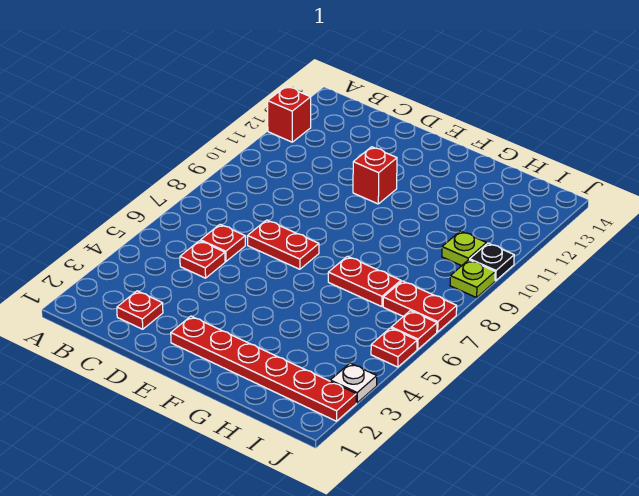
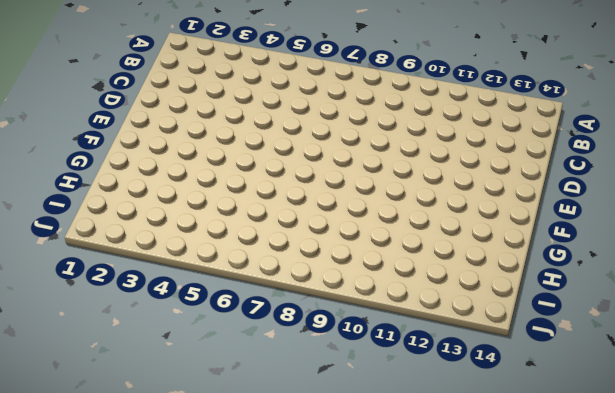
none -> red 1x1 brick [268,86,311,142]
none -> red 1x1 plate [117,291,163,329]
none -> red 1x1 plate [180,241,225,278]

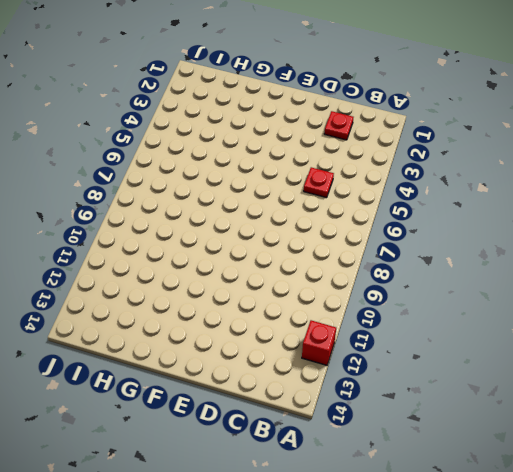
none -> red 1x1 plate [201,224,245,261]
none -> red 1x2 plate [247,220,319,269]
none -> red 1x6 plate [171,316,356,421]

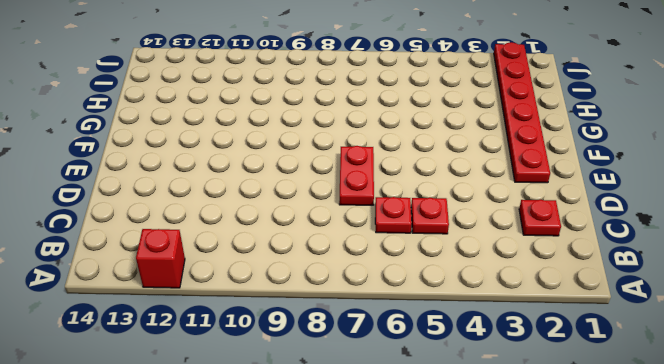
none -> red 1x1 brick [353,147,397,204]
none -> red 1x2 plate [328,256,401,307]
none -> red 1x2 plate [383,281,457,332]

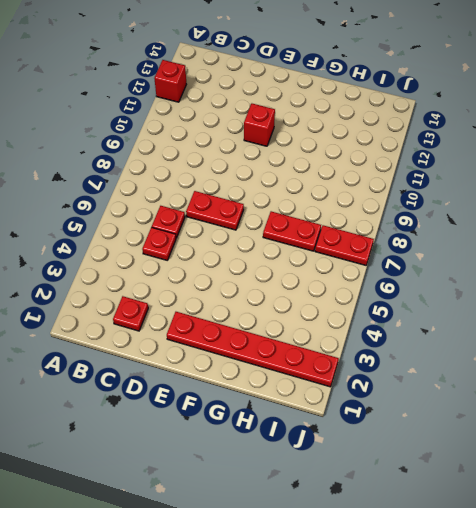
none -> lime 1x1 plate [442,231,486,266]
none -> white 1x1 plate [330,363,377,403]
none -> red 1x1 plate [371,328,417,367]

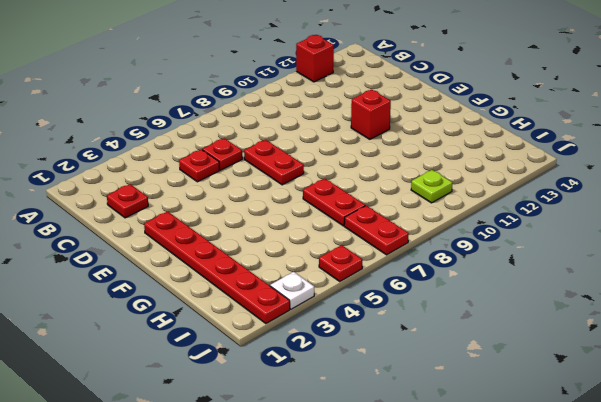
none -> red 1x1 plate [391,311,437,349]
none -> lime 1x1 plate [450,260,495,298]
none -> black 1x1 plate [470,243,514,281]

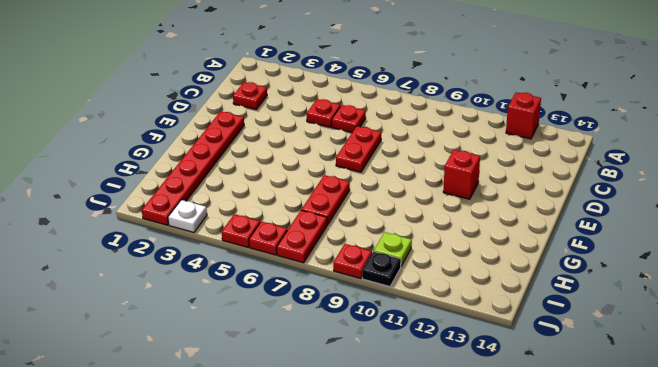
red 1x1 plate [333,244,372,279] -> lime 1x1 plate [450,260,495,298]

